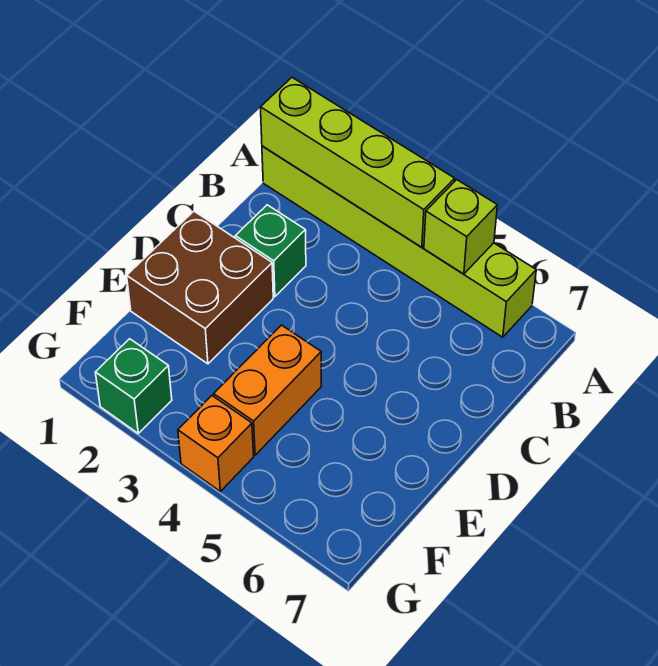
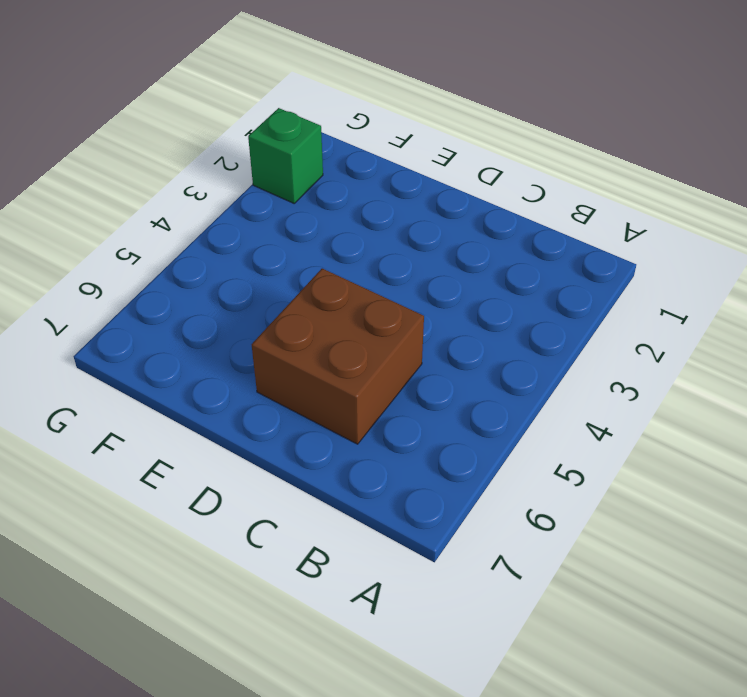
brown 2x2 brick [252,269,424,444] -> brown 2x2 brick moved to [127,211,273,364]
none -> lime 1x6 brick [262,146,536,337]
none -> green 1x1 brick [235,205,306,297]

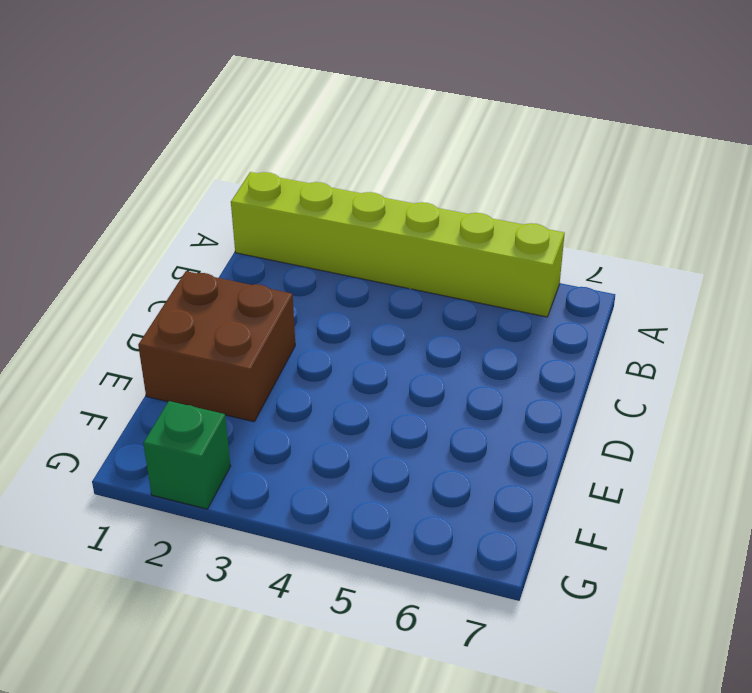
none -> green 1x1 brick [235,205,306,297]
none -> orange 1x2 brick [214,325,321,455]

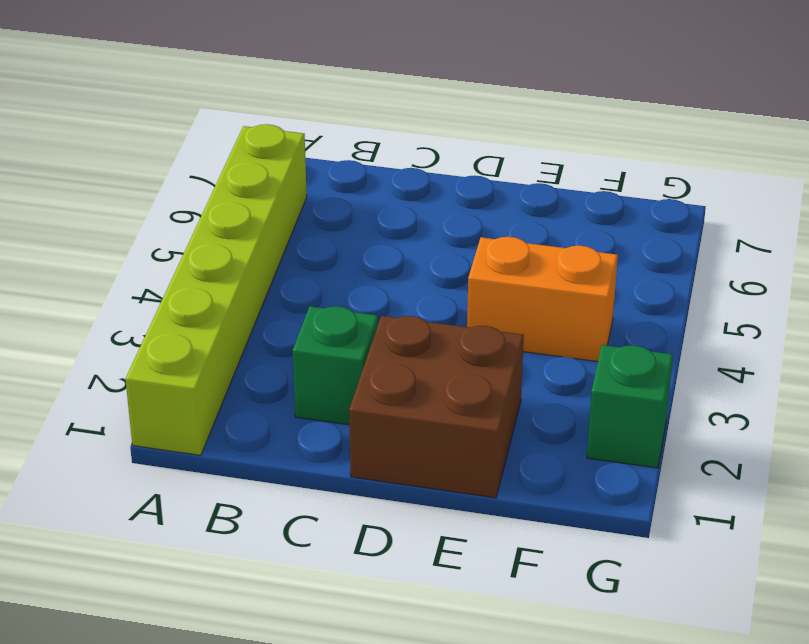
none -> orange 1x1 brick [178,396,254,491]
none -> lime 1x4 brick [261,78,455,247]

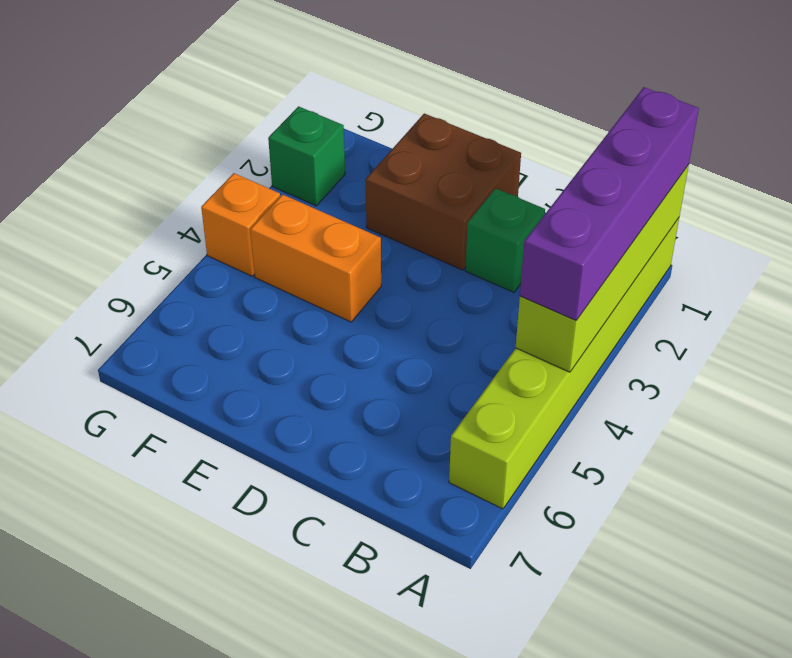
purple 1x4 brick [520,87,699,320] -> none
none -> lime 1x1 brick [424,180,497,274]

